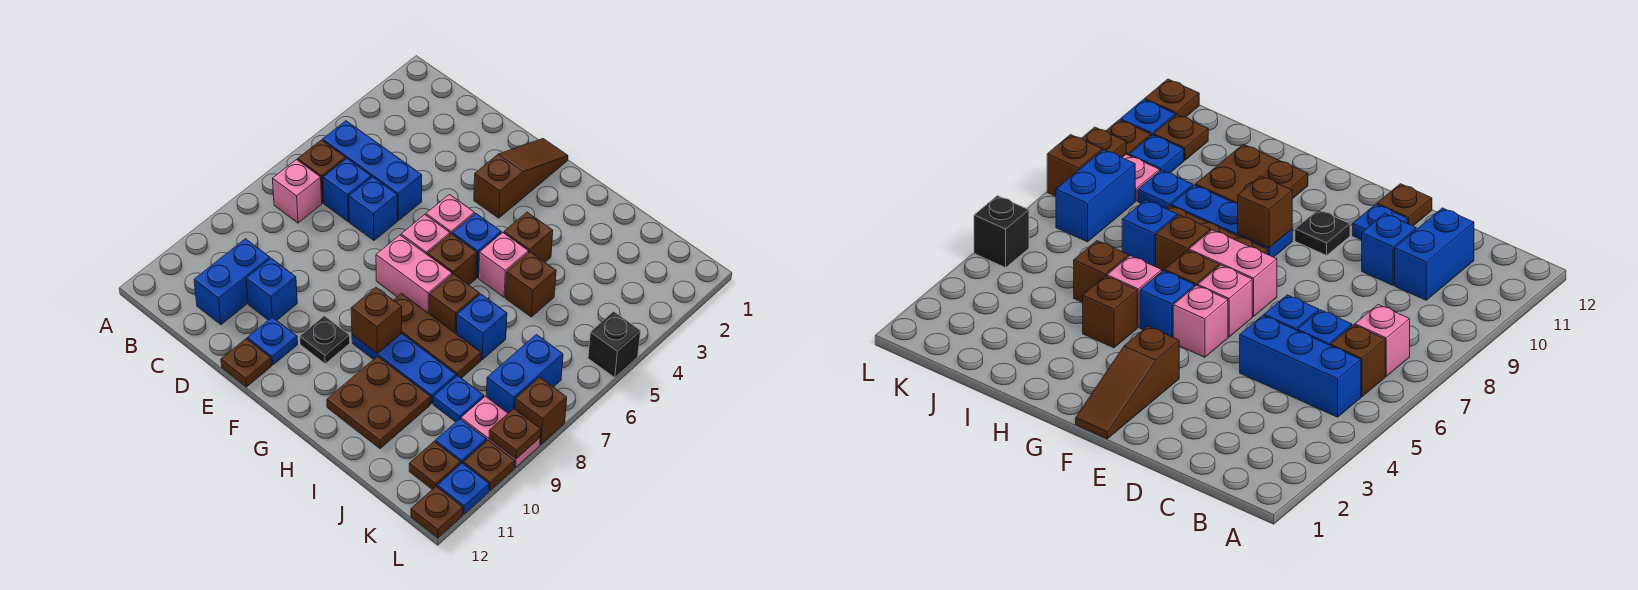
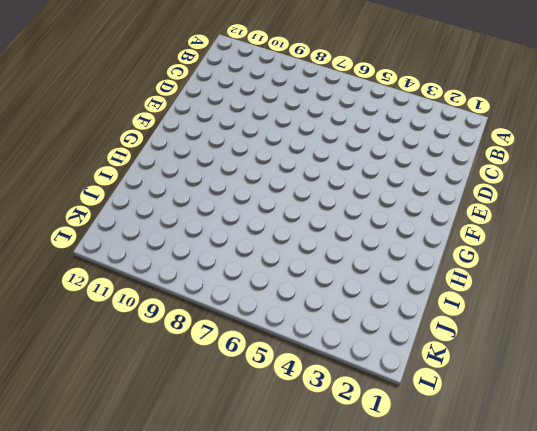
none -> blue 1x3 brick [323,121,422,221]
none -> brown 1x1 brick [298,140,346,203]
none -> pink 1x1 brick [273,160,322,223]
none -> blue 1x1 brick [323,158,371,222]

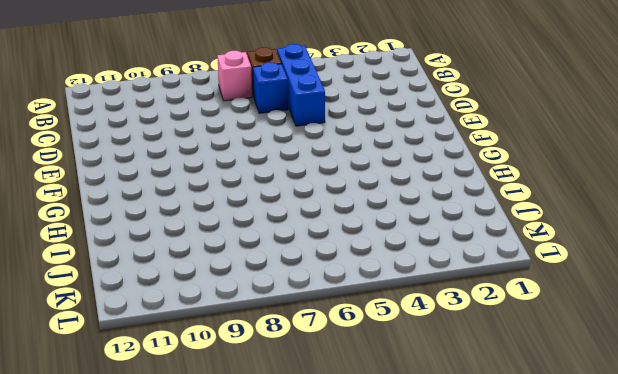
none -> blue 1x2 brick [194,239,270,325]
none -> blue 1x1 brick [349,177,397,240]
none -> blue 1x1 brick [246,258,297,320]
none -> blue 1x1 plate [247,317,298,365]

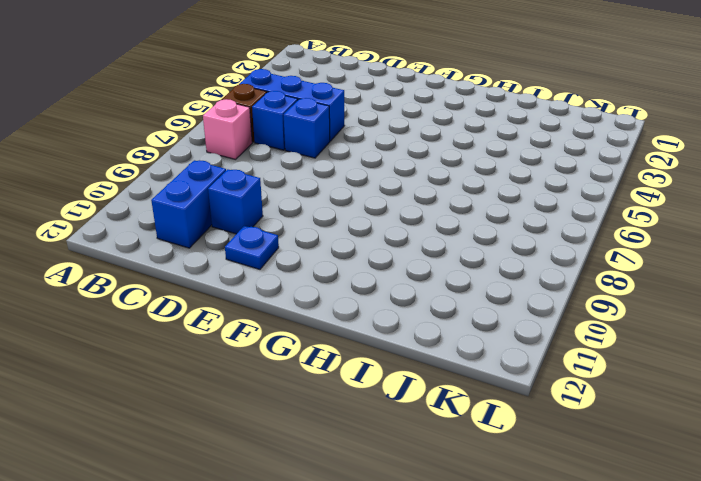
none -> brown 1x1 plate [221,339,272,387]
none -> brown 1x3 slope [474,139,568,218]
none -> pink 1x1 brick [426,194,475,234]
none -> pink 1x1 brick [401,215,450,255]

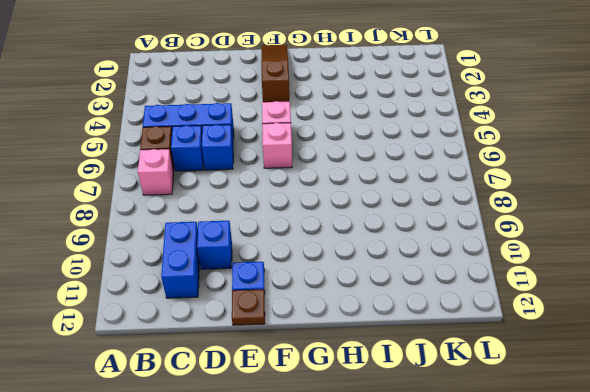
none -> pink 1x2 brick [376,235,452,313]
none -> black 1x1 plate [300,316,350,364]
none -> blue 1x1 brick [453,214,501,278]
none -> brown 1x1 brick [428,234,477,285]

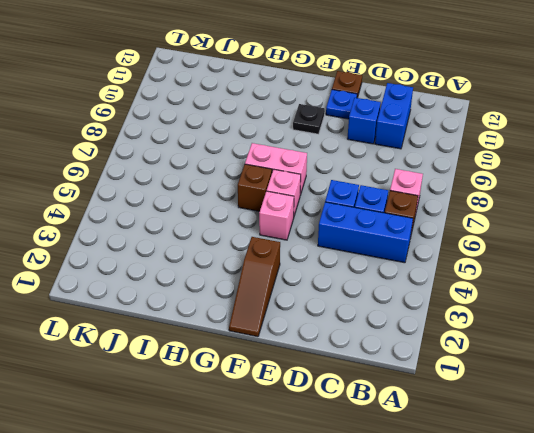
none -> blue 1x1 brick [453,214,501,278]
none -> brown 1x3 plate [394,294,481,378]
none -> blue 1x3 plate [352,334,456,404]
none -> brown 1x1 brick [504,212,553,262]

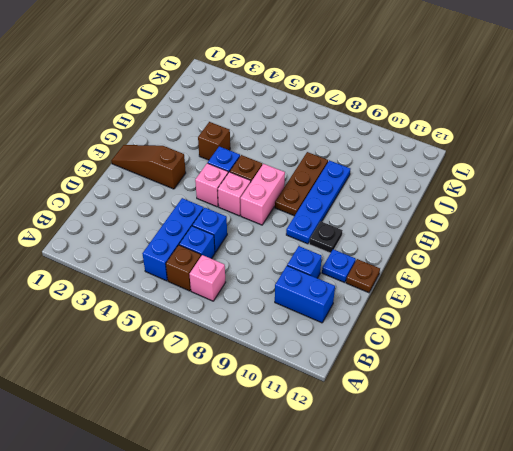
blue 1x4 plate [286,160,350,244] -> blue 1x3 plate [352,334,456,404]
none -> pink 1x1 brick [479,233,529,297]
none -> brown 1x1 brick [429,274,479,333]
none -> brown 2x2 plate [327,356,431,449]
none -> brown 1x1 brick [506,252,556,317]

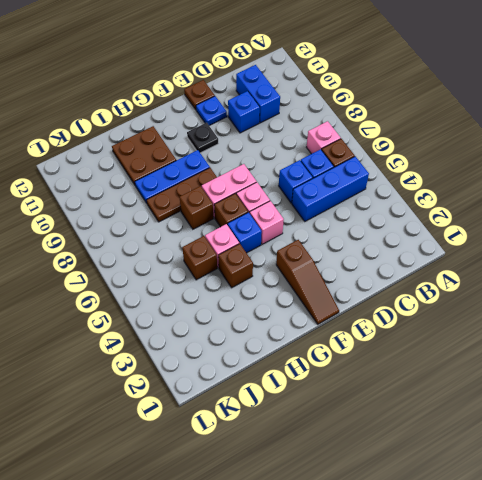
none -> blue 1x1 brick [456,294,507,360]
none -> blue 1x1 plate [433,375,484,422]
none -> blue 1x2 brick [486,334,563,413]
none -> pink 1x2 plate [461,396,540,467]

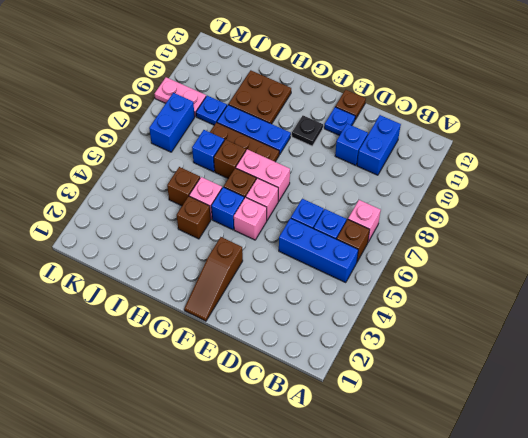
none -> blue 1x1 plate [435,419,487,463]
none -> brown 1x1 plate [409,442,461,489]
none -> black 1x1 brick [588,311,641,378]
none -> brown 1x1 brick [515,377,567,444]

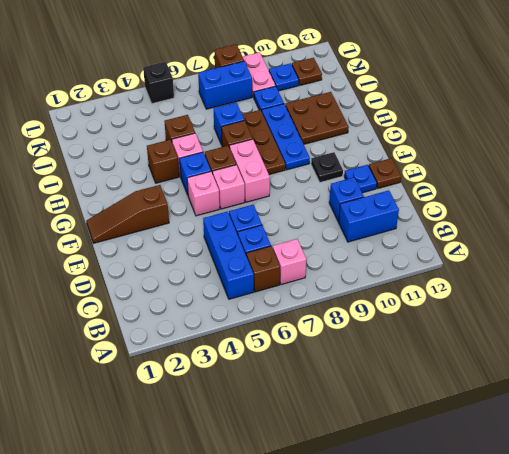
none -> brown 1x1 plate [463,440,515,491]
none -> blue 1x1 plate [437,463,489,514]
none -> brown 1x1 plate [411,487,463,538]
none -> brown 1x1 brick [351,288,402,354]

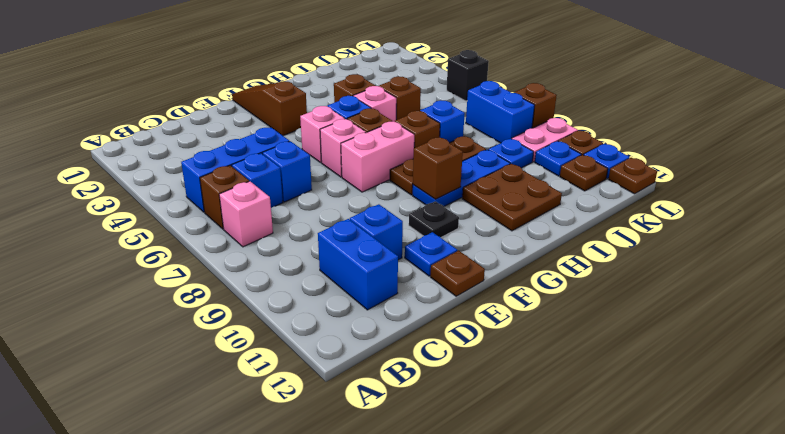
none -> brown 1x1 plate [489,409,541,459]

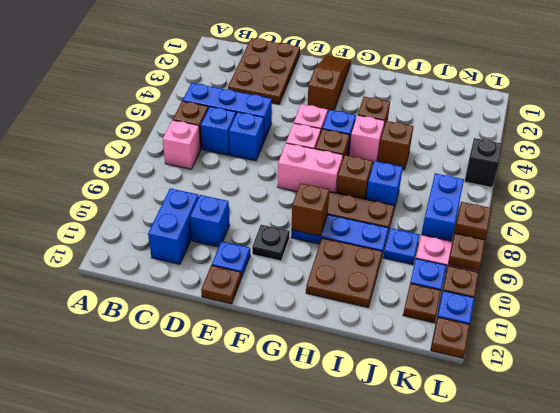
brown 2x3 plate [228,38,300,104] -> none

